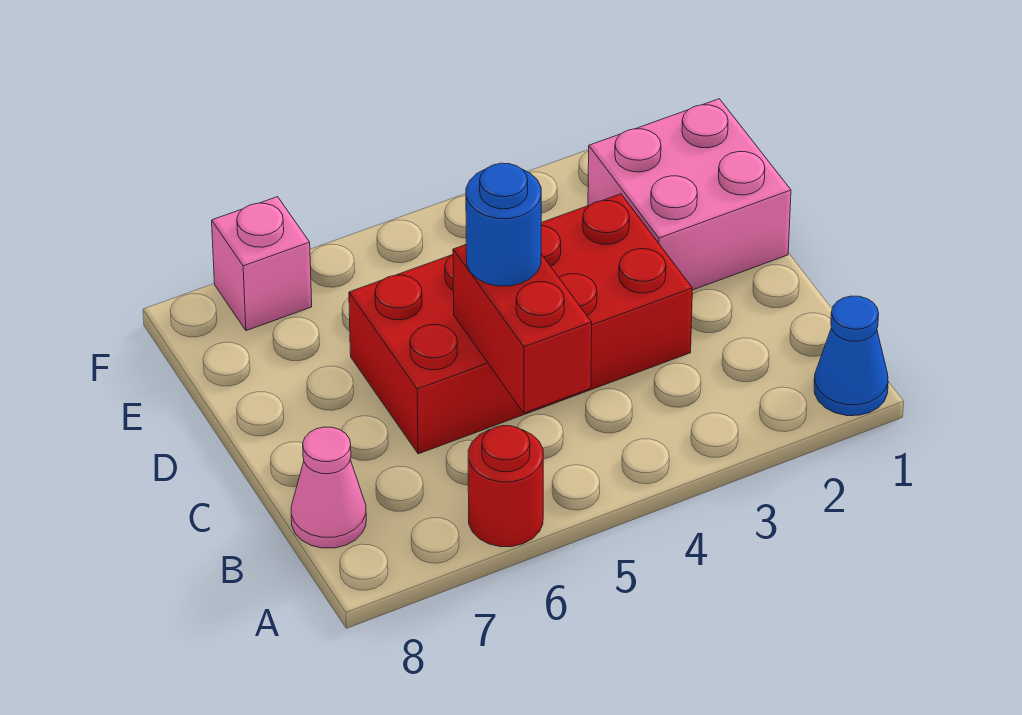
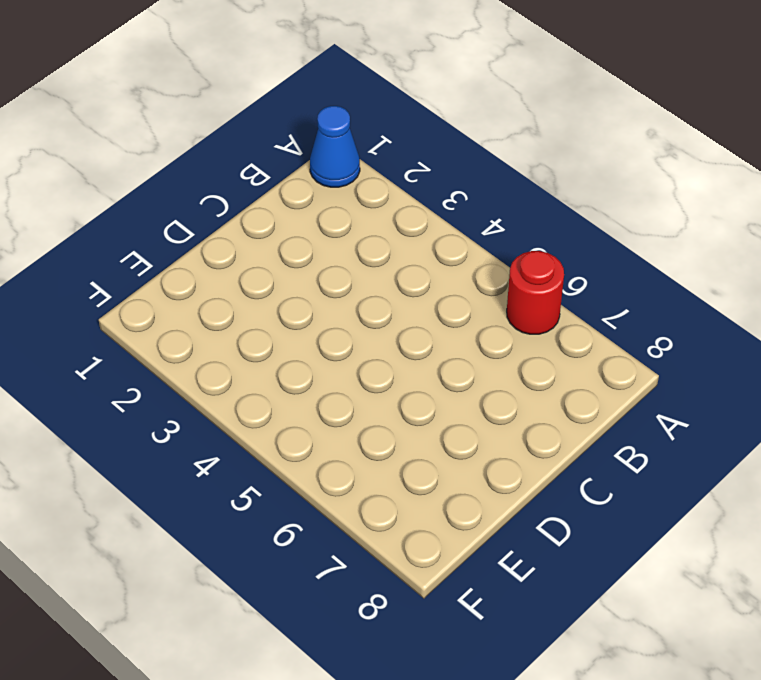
none -> pink 1x1 cone [291,427,366,548]
none -> red 2x4 brick [349,194,692,454]

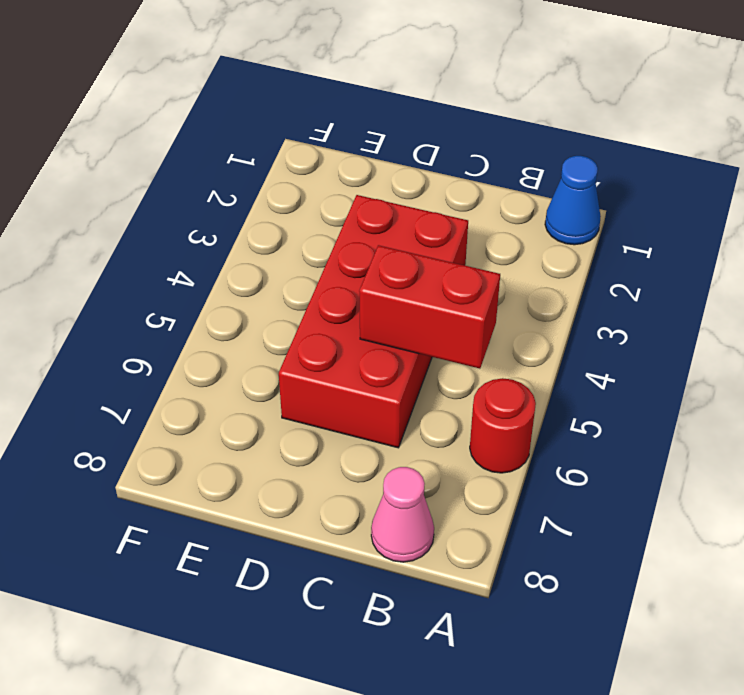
none -> pink 2x2 brick [588,99,791,290]
none -> pink 1x1 brick [212,197,312,331]

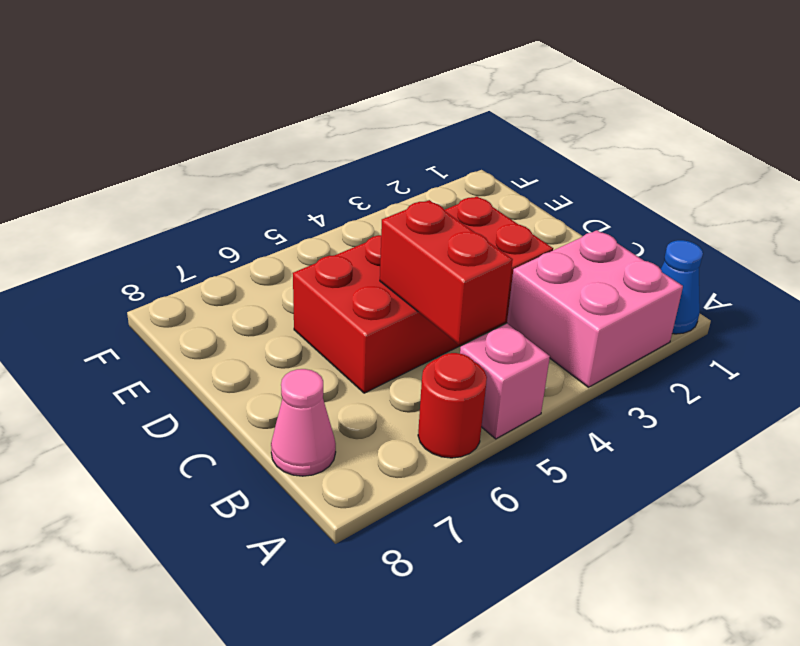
pink 2x2 brick [507,230,683,387] -> pink 2x2 brick moved to [588,99,791,290]
pink 1x1 brick [460,324,550,439] -> pink 1x1 brick moved to [212,197,312,331]
none -> blue 1x1 round brick [466,163,541,286]

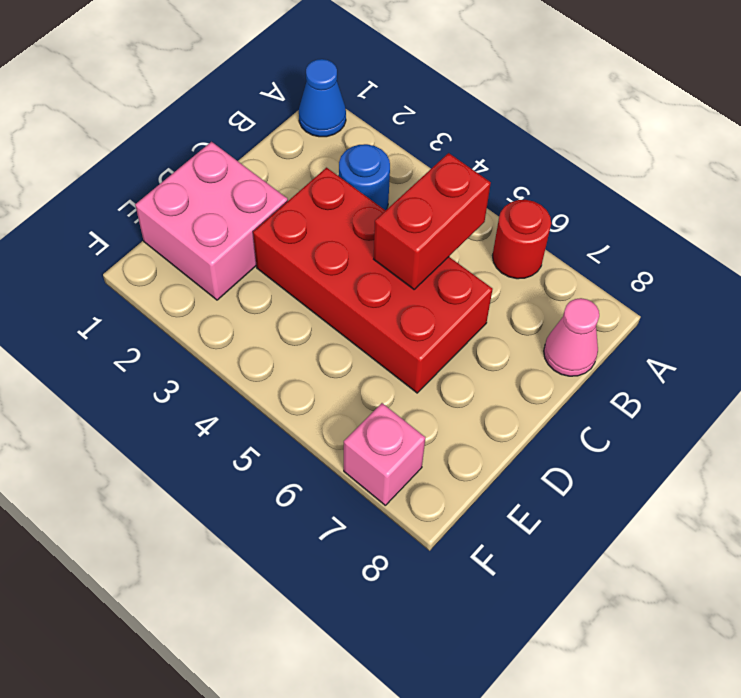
blue 1x1 round brick [339,144,390,210] -> blue 1x1 round brick moved to [466,163,541,286]

